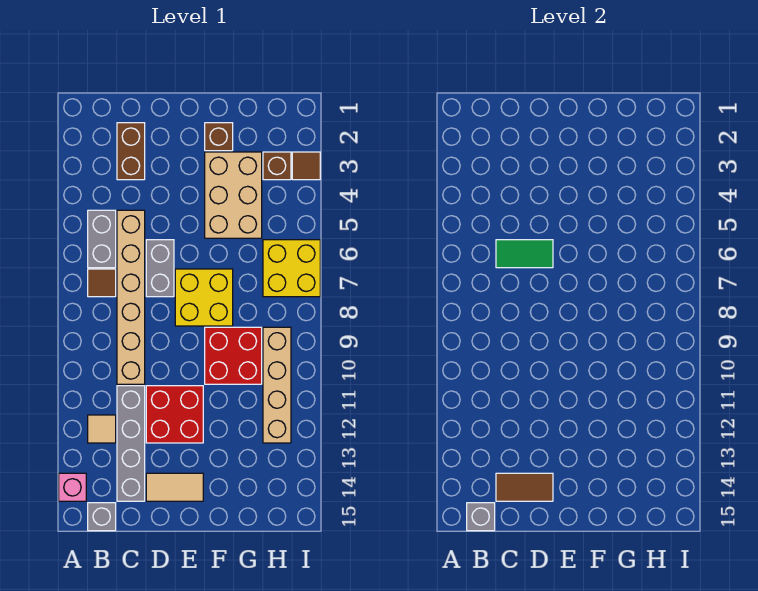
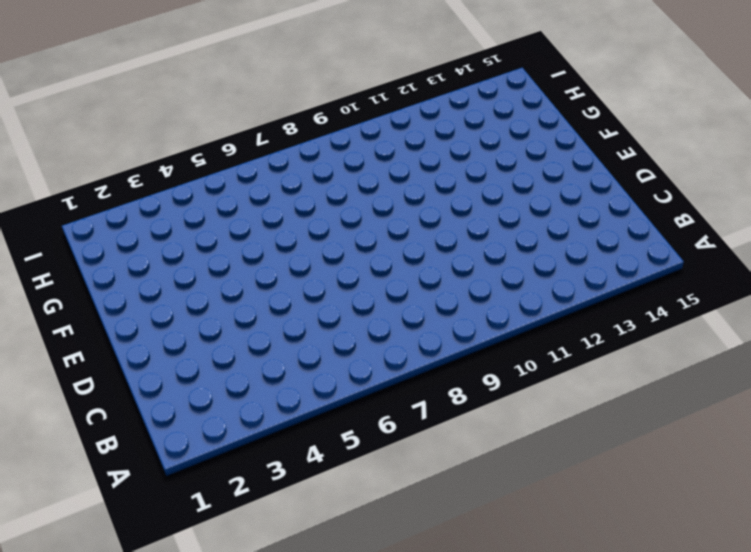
none -> pink 1x1 brick [59,473,86,501]
none -> grey 1x2 brick [88,210,116,268]
none -> brown 1x1 tile [88,269,116,297]

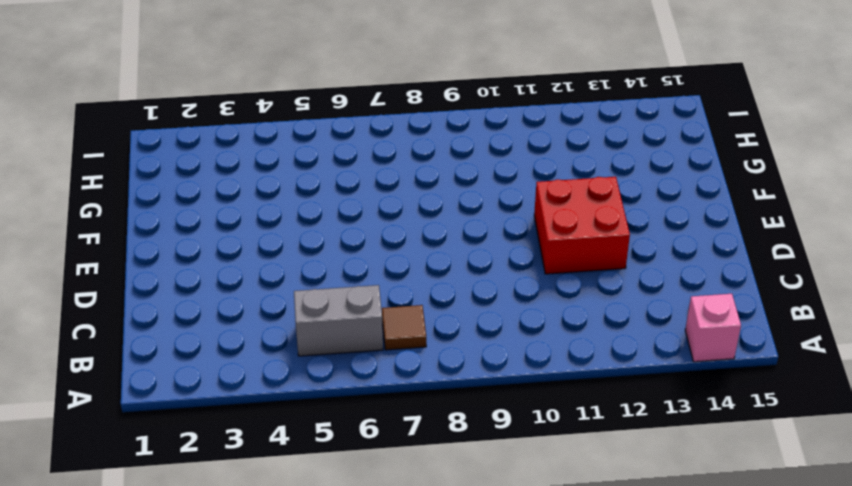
none -> tan 1x1 tile [88,415,116,443]
none -> grey 1x1 brick [88,503,116,531]
none -> brown 1x2 brick [117,123,145,180]

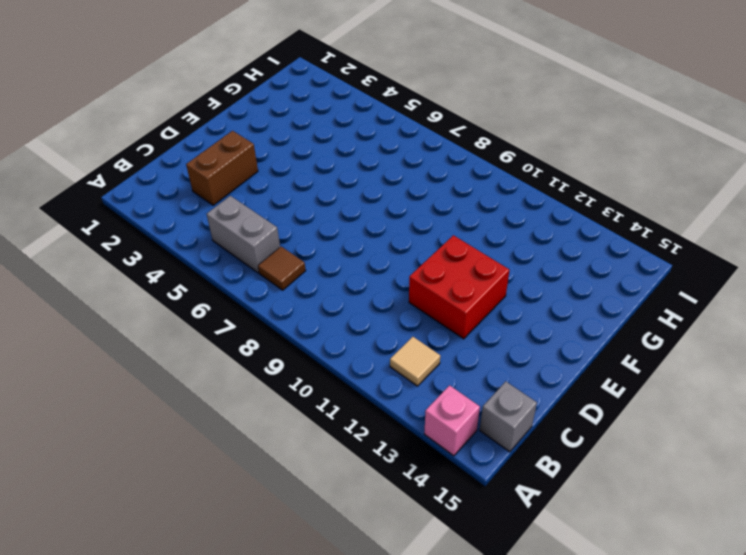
brown 1x2 brick [186,131,258,205] -> brown 1x2 brick turned to [117,123,145,180]
none -> tan 1x6 brick [117,210,145,384]
none -> grey 1x4 brick [117,386,145,501]
none -> grey 1x2 brick [146,240,174,297]

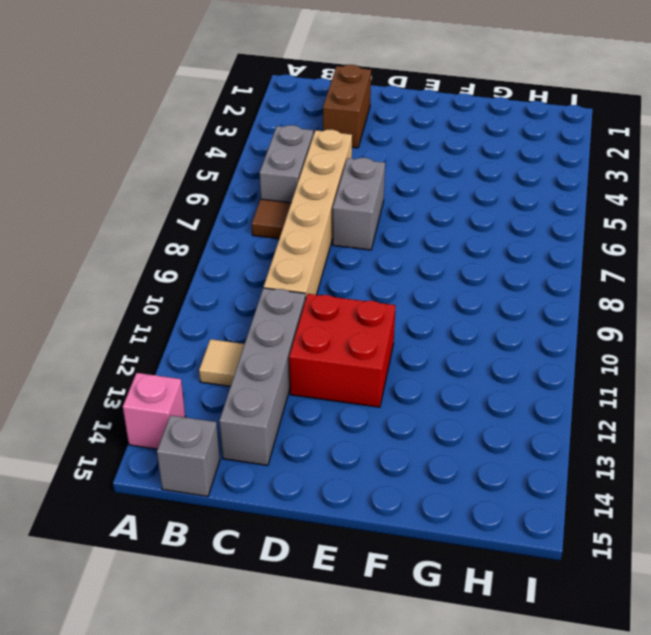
none -> tan 1x2 tile [146,473,203,501]
none -> yellow 2x2 brick [175,269,233,326]
none -> brown 1x1 brick [205,123,233,151]

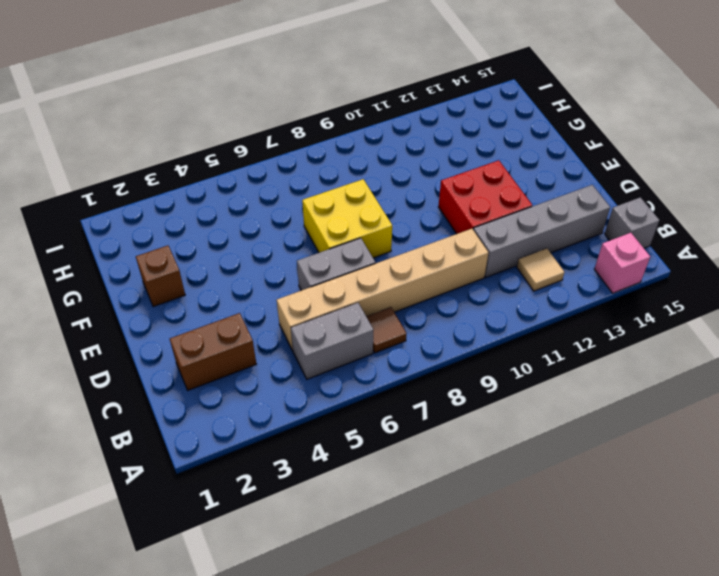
none -> tan 1x2 tile [146,473,203,501]
none -> tan 2x3 brick [205,152,262,238]
none -> red 2x2 brick [205,327,262,384]

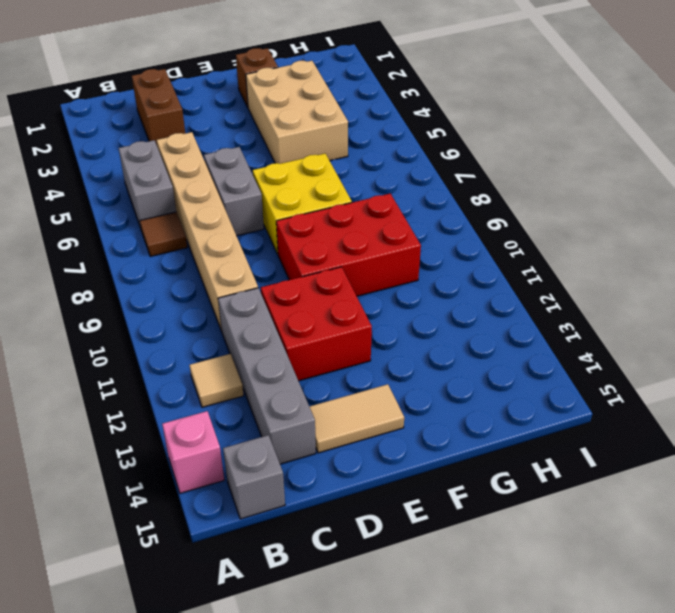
red 2x3 brick [276,193,421,296] -> red 2x2 brick [205,327,262,384]
none -> brown 1x1 brick [263,152,291,180]
none -> yellow 2x2 brick [263,240,320,297]
none -> tan 1x4 brick [263,327,291,443]

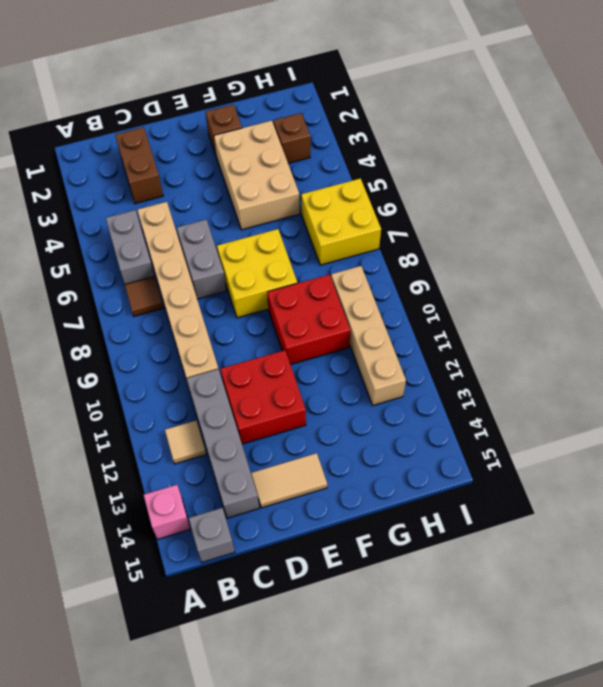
none -> brown 1x1 tile [292,152,320,180]
none -> grey 1x1 brick [467,503,495,531]
none -> green 1x2 tile [496,240,553,268]

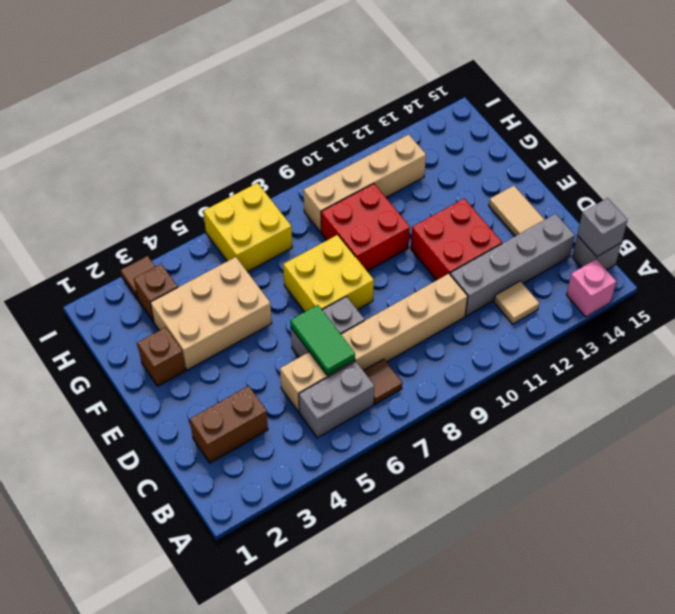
none -> brown 1x2 tile [496,473,553,501]

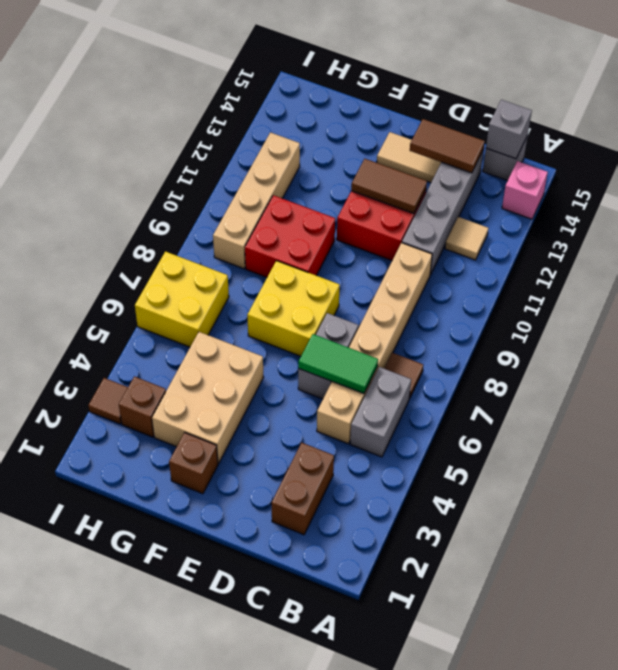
brown 1x2 tile [351,159,427,214] -> none

